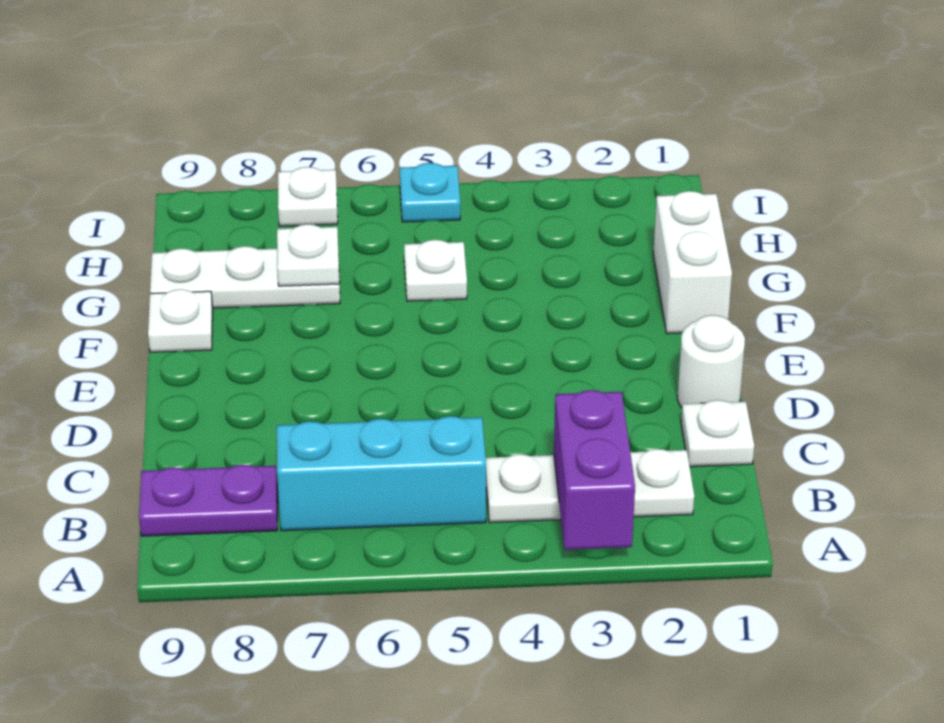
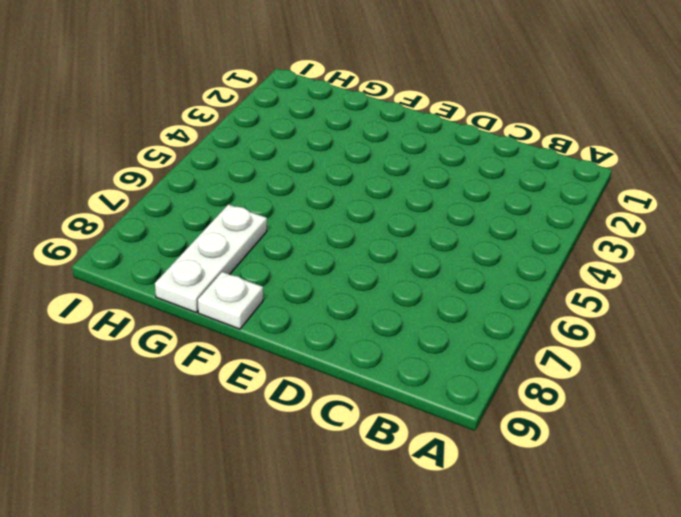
none -> white 1x3 plate [486,449,694,523]
none -> cyan 1x3 brick [277,416,486,531]
none -> purple 1x2 plate [139,465,277,536]

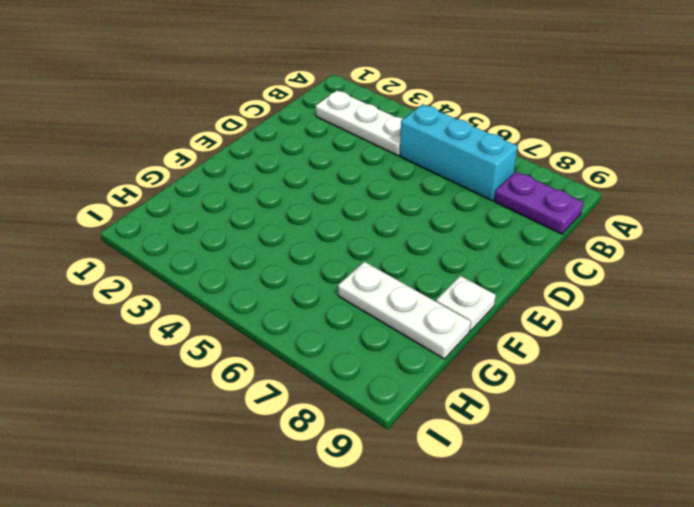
none -> white 1x1 plate [681,400,754,467]
none -> white 1x1 round brick [677,315,745,408]
none -> white 1x2 brick [653,191,732,334]

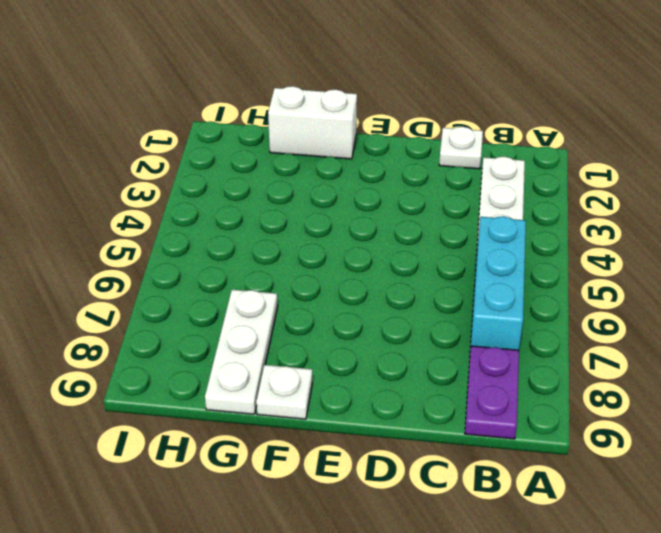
none -> white 1x1 round brick [677,315,745,408]
none -> white 1x1 plate [404,240,467,301]
none -> cyan 1x1 plate [400,163,460,222]

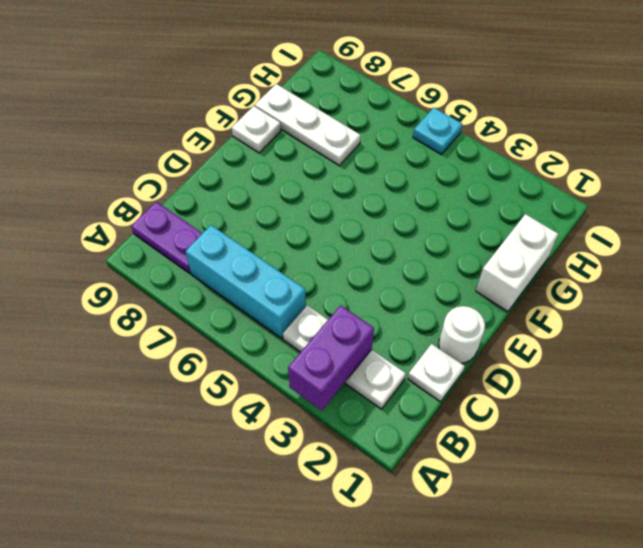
none -> white 1x1 plate [404,240,467,301]
none -> white 1x1 plate [278,167,338,226]
none -> white 1x1 plate [277,224,339,286]

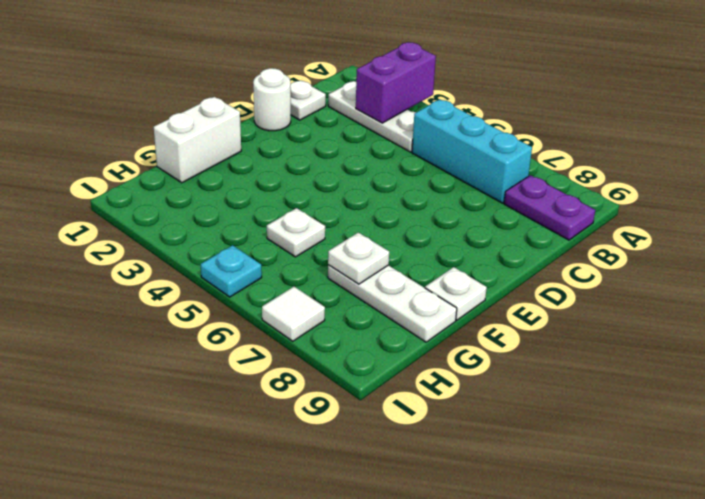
white 1x1 tile [262,287,325,341] -> white 1x1 plate [278,167,338,226]

